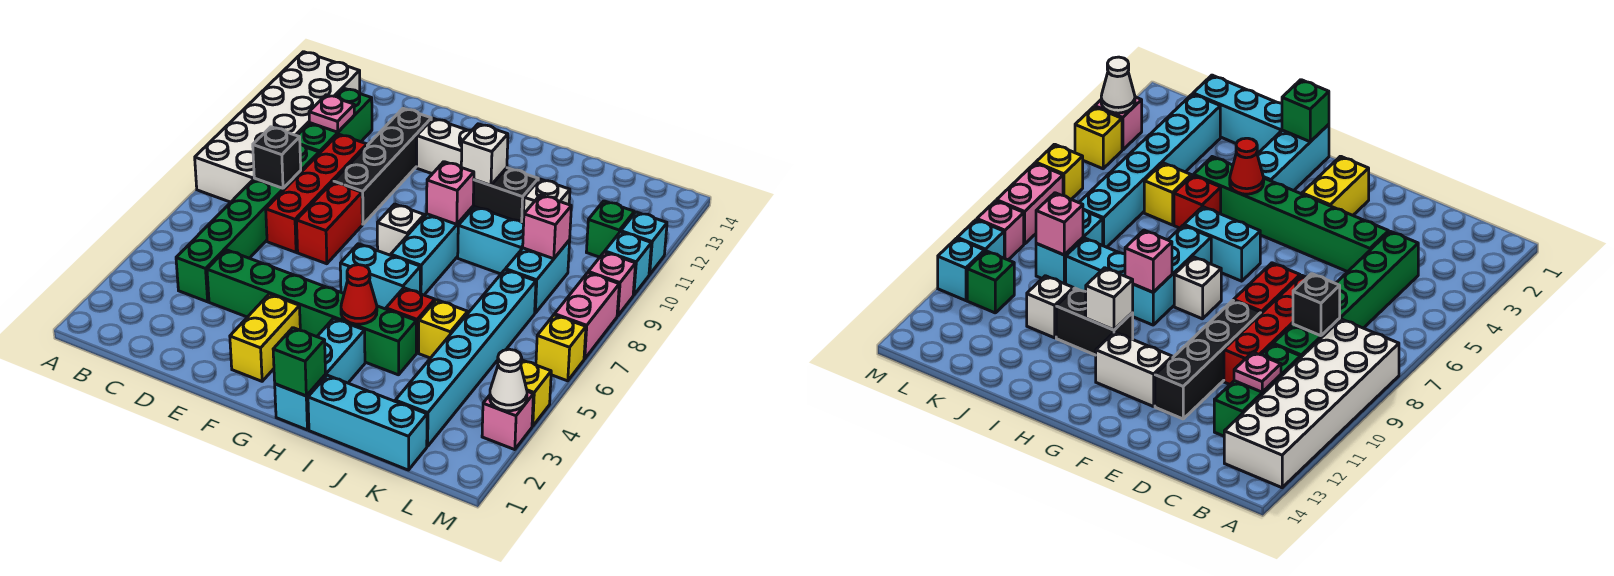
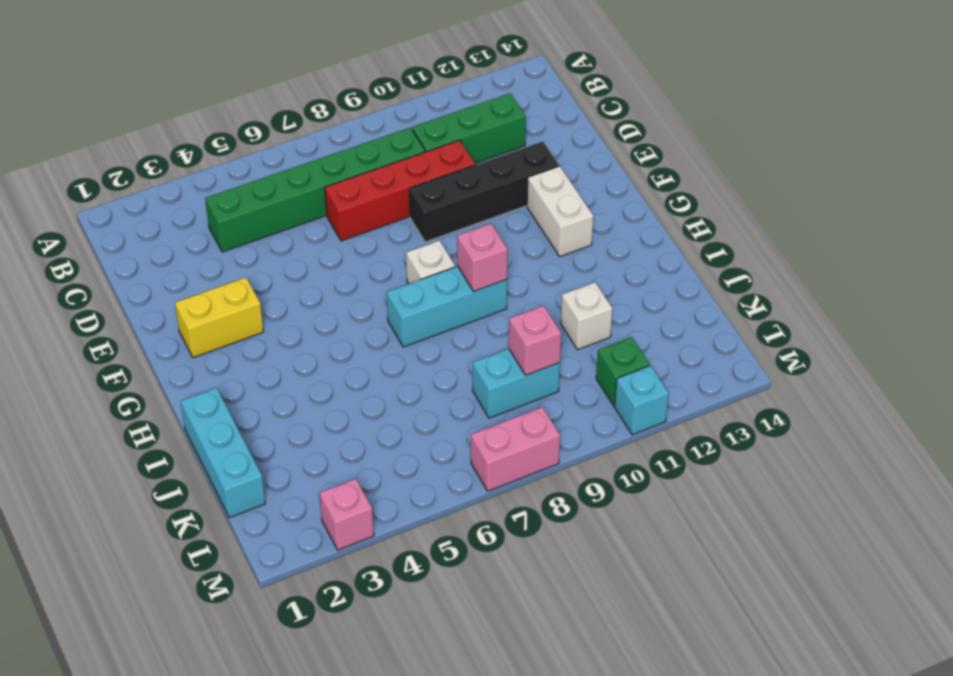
none -> white 2x6 brick [195,52,360,202]
none -> green 1x6 brick [207,250,416,375]
none -> red 1x2 brick [297,182,362,264]
none -> cyan 1x2 brick [340,244,420,309]

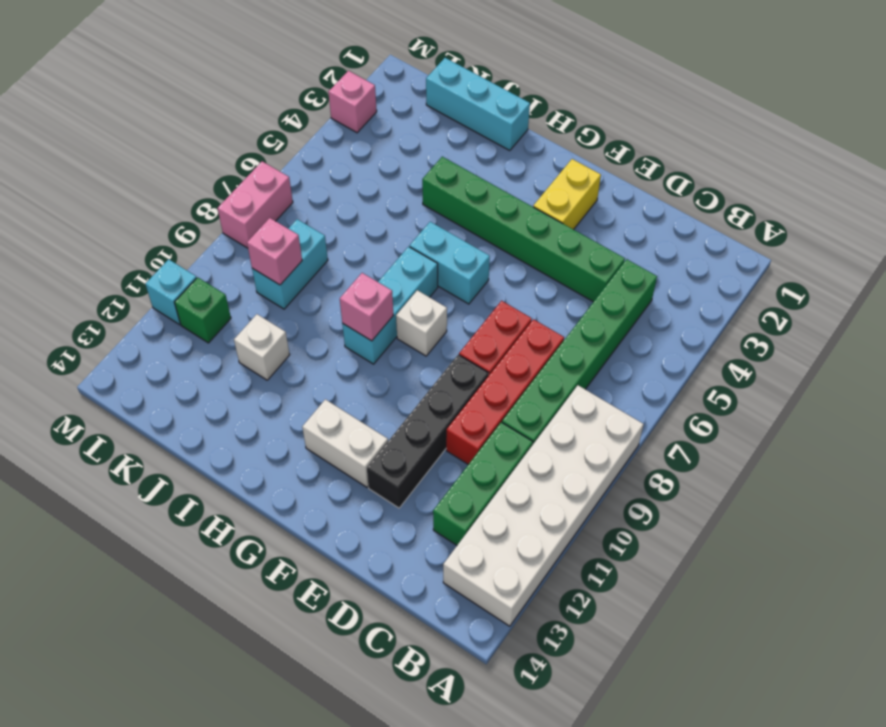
none -> cyan 1x3 brick [275,318,365,430]
none -> black 1x2 brick [473,168,538,223]
none -> red 1x1 brick [386,288,435,353]
none -> cyan 1x2 brick [458,207,524,274]

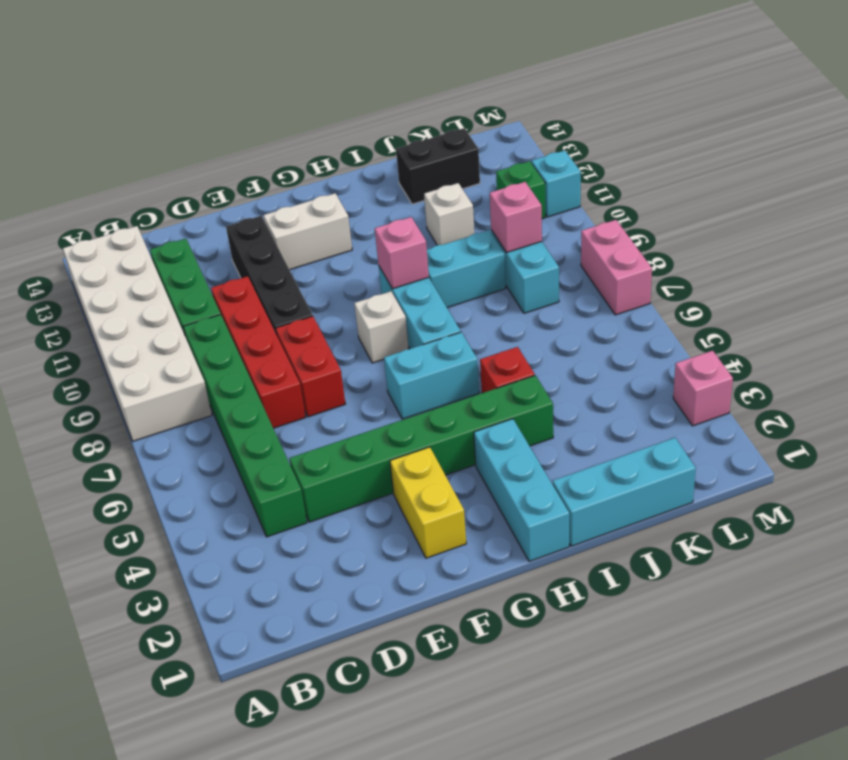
black 1x2 brick [396,128,480,204] -> black 1x2 brick moved to [473,168,538,223]
none -> yellow 1x1 brick [419,300,468,358]
none -> cyan 1x6 brick [395,270,536,446]
none -> yellow 1x1 brick [521,360,551,426]
none -> yellow 1x1 brick [536,315,586,381]

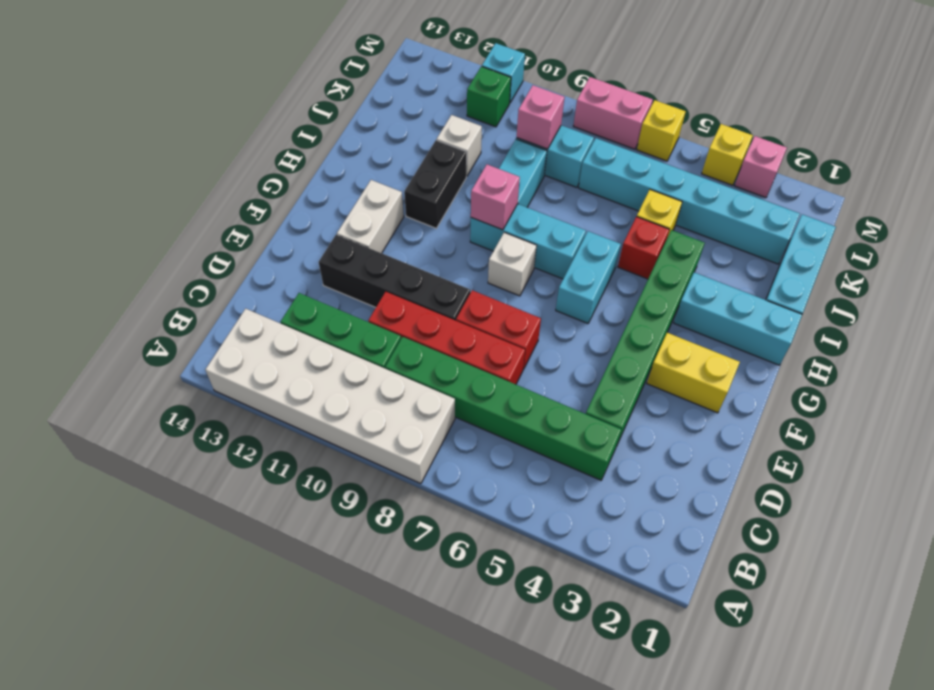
none -> pink 1x1 brick [588,252,636,316]
none -> cyan 1x1 brick [605,232,651,295]
none -> black 1x1 brick [253,127,301,188]
none -> pink 1x1 plate [309,95,354,132]

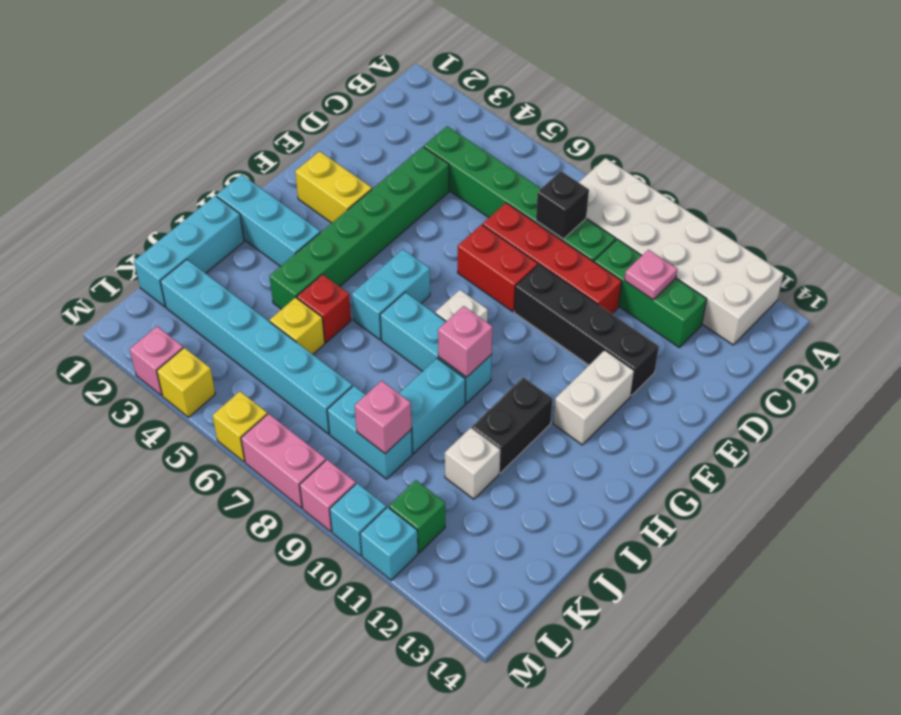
none -> green 1x1 brick [273,328,325,396]
none -> red 1x1 cone [341,265,377,324]
none -> white 1x1 brick [461,124,508,185]
none -> white 1x1 cone [490,349,527,411]

